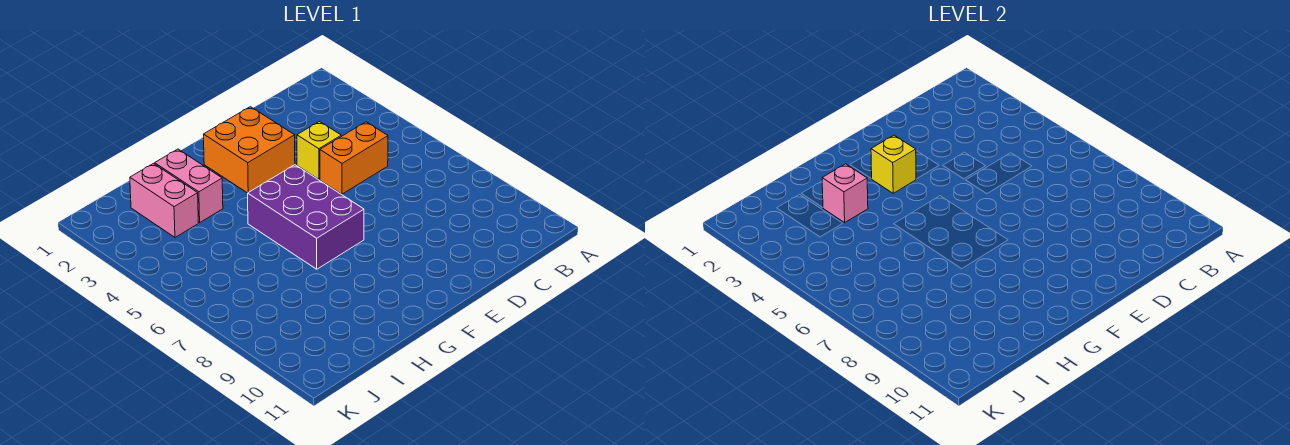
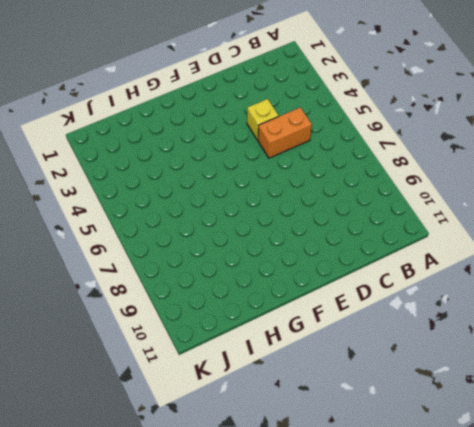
none -> orange 2x2 brick [204,107,295,193]
none -> purple 2x3 brick [248,165,364,269]

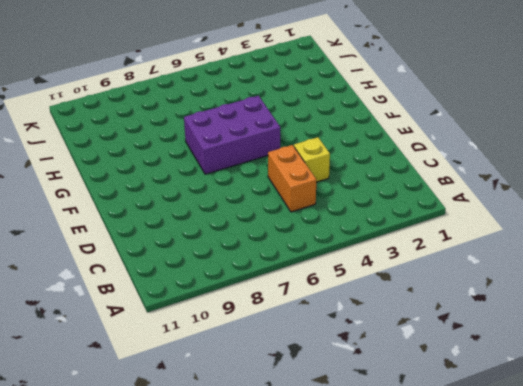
none -> orange 2x2 brick [204,107,295,193]
none -> pink 1x2 brick [155,149,223,223]

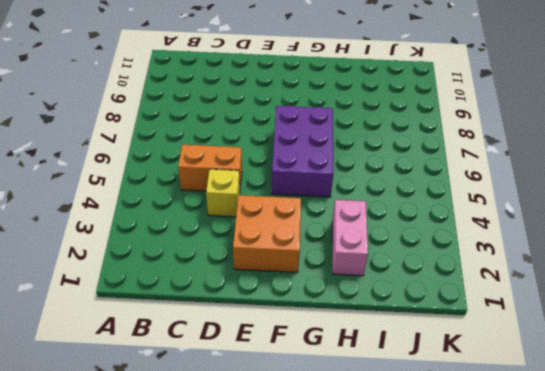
none -> pink 1x2 brick [130,164,198,237]
none -> yellow 1x1 brick [871,135,916,193]

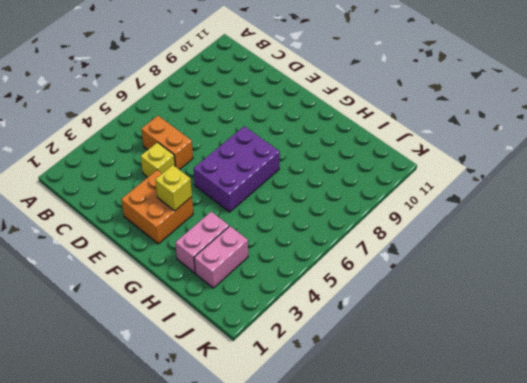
none -> pink 1x1 brick [822,164,868,223]

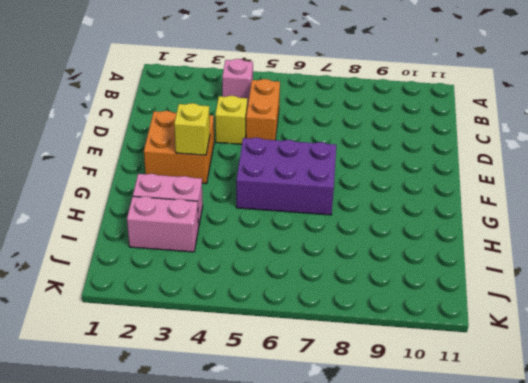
pink 1x1 brick [222,59,253,106] -> pink 1x1 brick moved to [822,164,868,223]

